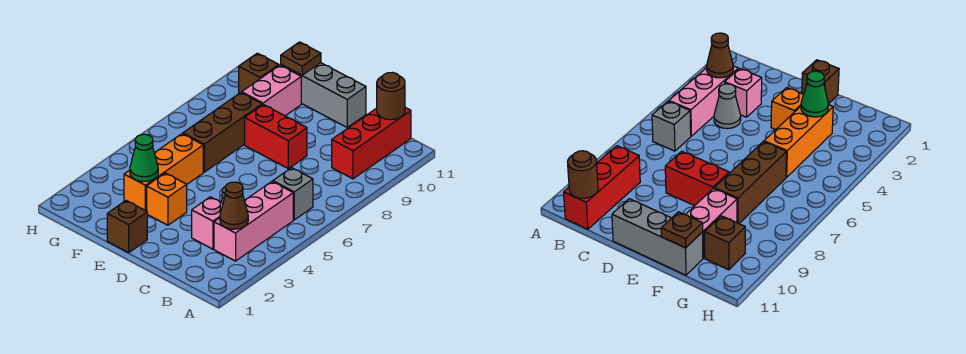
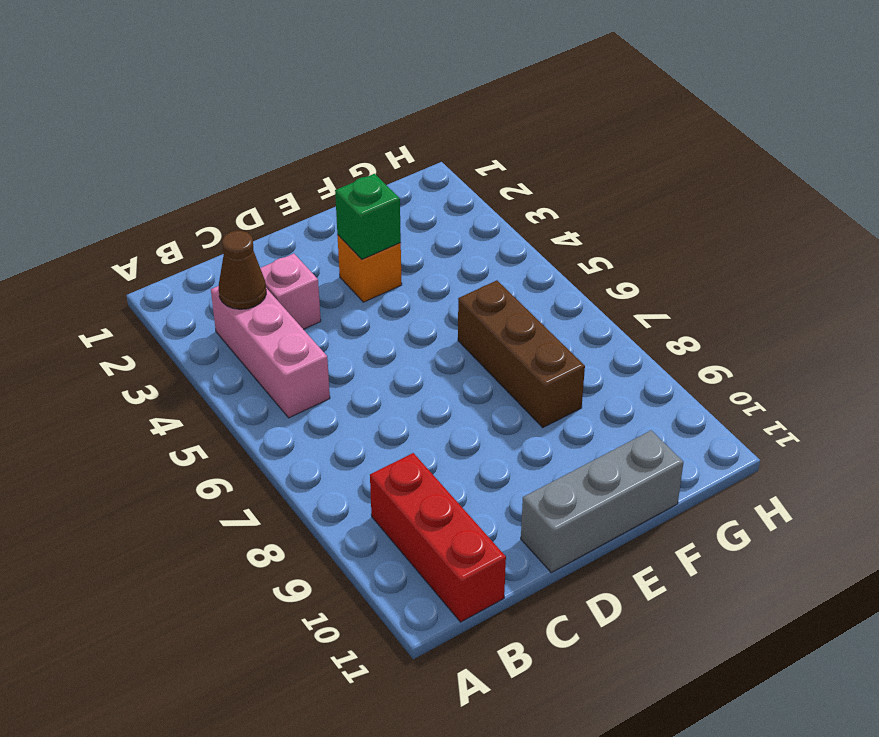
green 1x1 brick [335,174,401,259] -> none
none -> grey 1x1 brick [273,168,313,220]
none -> grey 1x1 cone [714,84,741,129]
none -> red 1x2 brick [245,105,307,169]

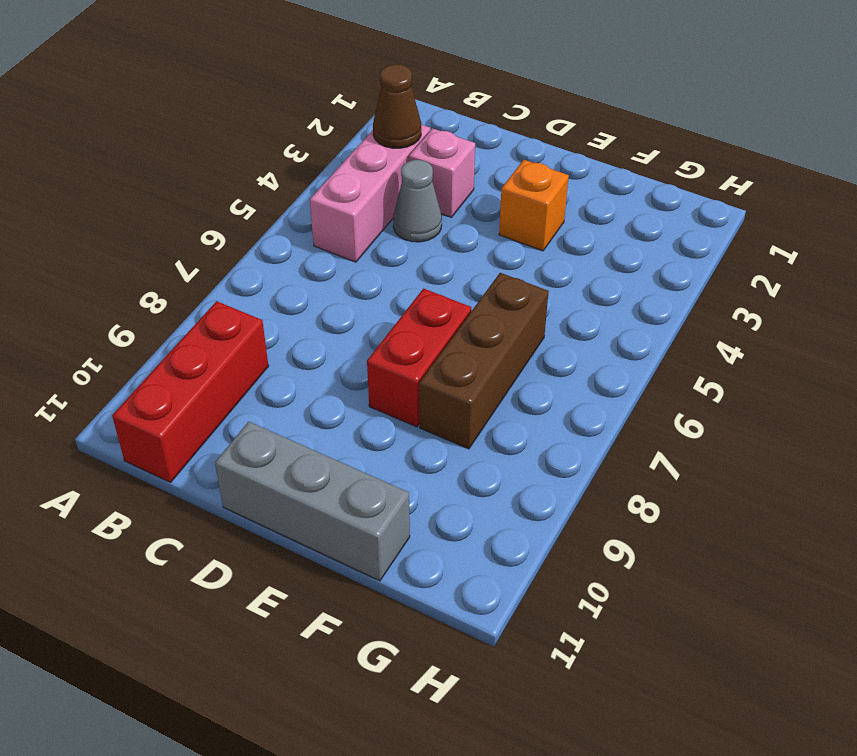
red 1x2 brick [367,289,472,427] -> red 1x2 brick turned to [245,105,307,169]
none -> grey 1x1 brick [273,168,313,220]
none -> brown 1x1 brick [107,201,147,253]
none -> orange 1x3 brick [124,134,203,211]

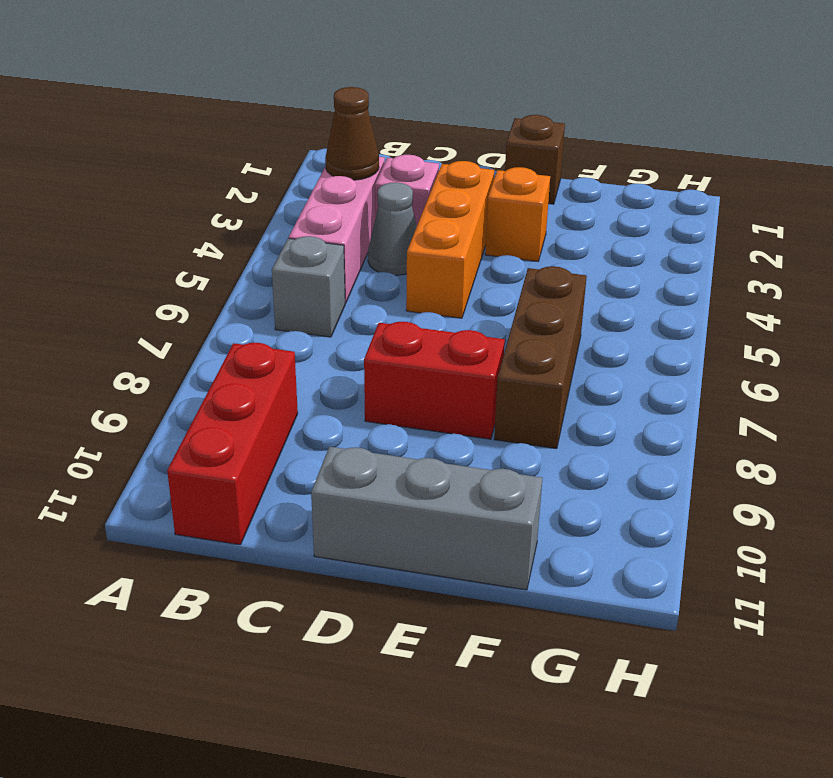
orange 1x3 brick [406,161,494,318] -> orange 1x3 brick moved to [124,134,203,211]
none -> pink 1x2 brick [242,65,301,116]
none -> brown 1x1 brick [239,53,279,93]
none -> brown 1x1 round brick [377,73,405,120]

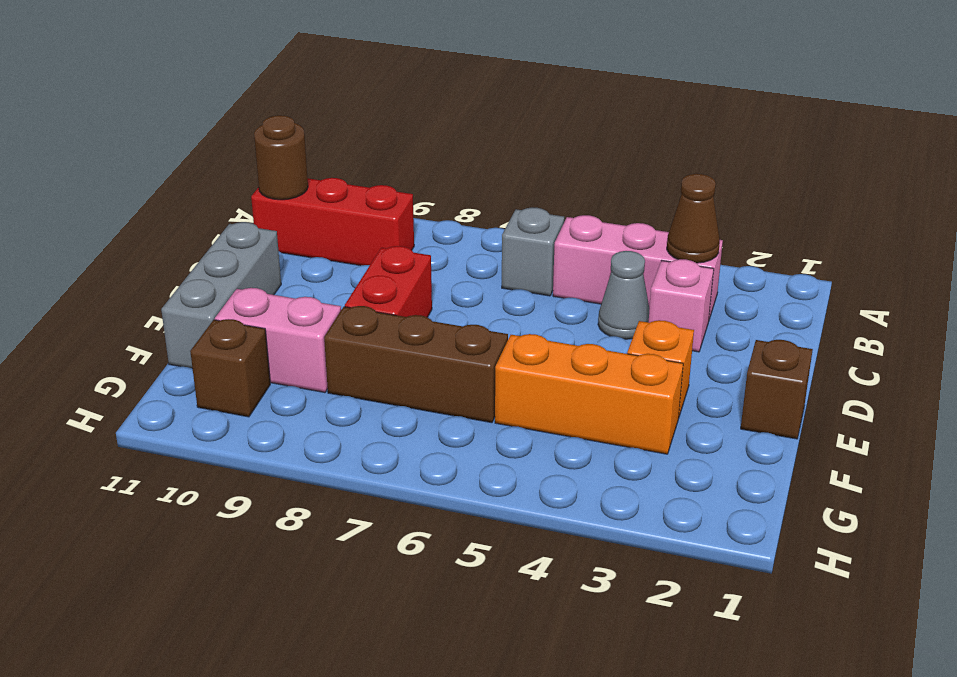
none -> green 1x1 cone [130,134,158,181]
none -> brown 1x1 plate [281,42,321,75]

